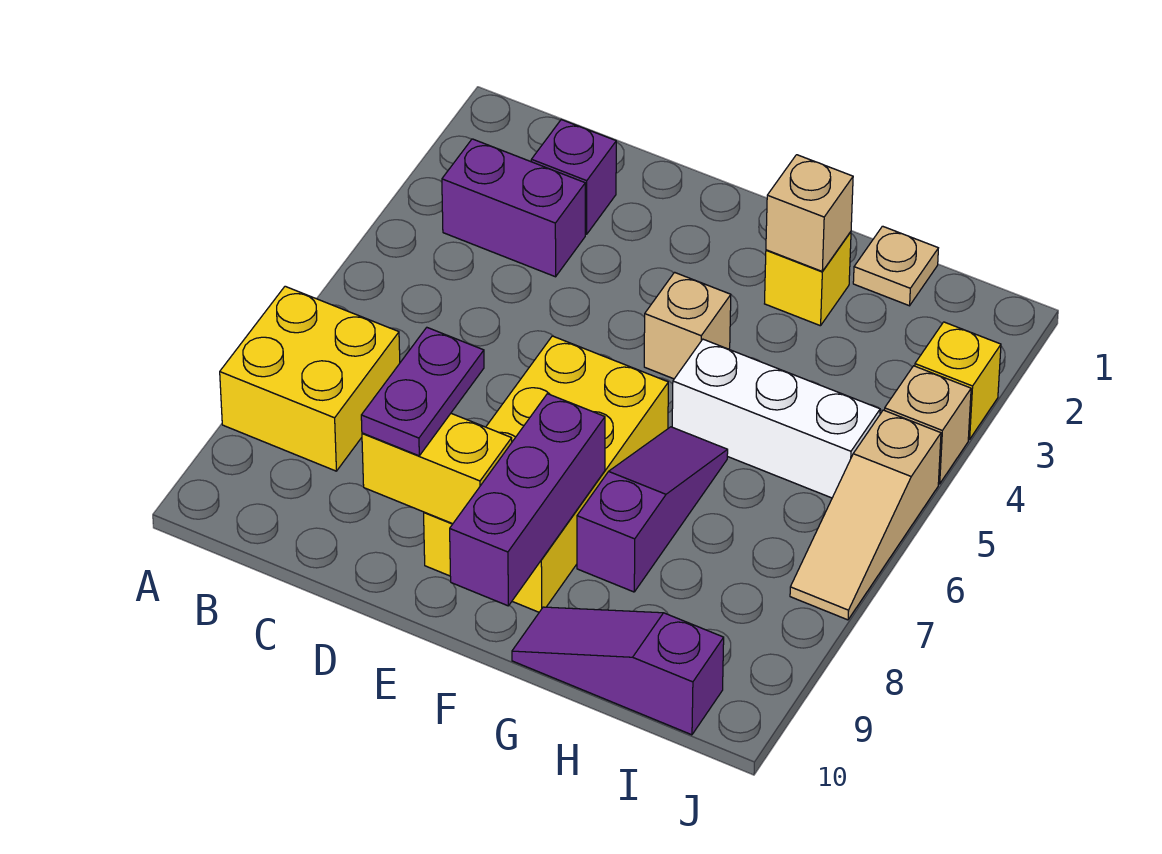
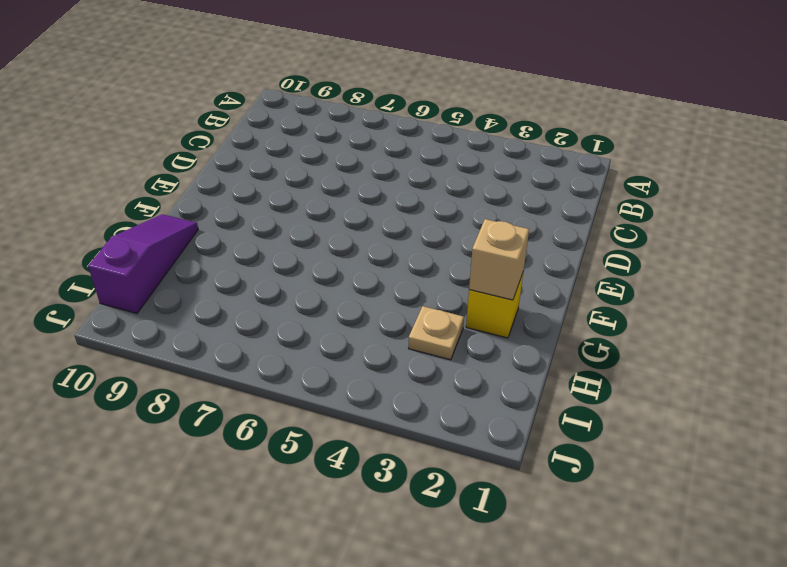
tan 1x1 plate [409,306,464,360] -> tan 1x1 plate moved to [853,226,938,306]
none -> yellow 2x2 brick [220,286,400,471]
none -> purple 1x2 brick [442,139,585,277]
none -> purple 1x1 brick [531,120,616,234]

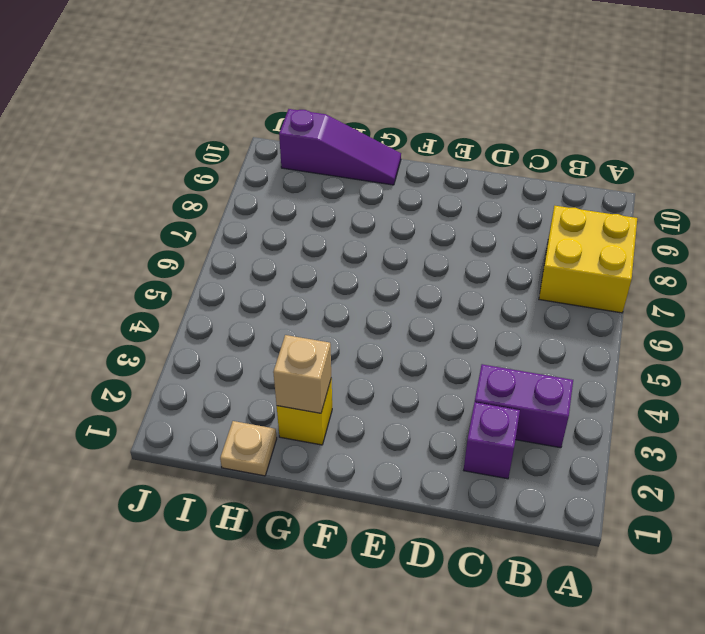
none -> yellow 2x4 brick [424,336,668,612]
none -> tan 1x1 brick [644,272,731,379]
none -> white 1x3 brick [672,339,880,498]

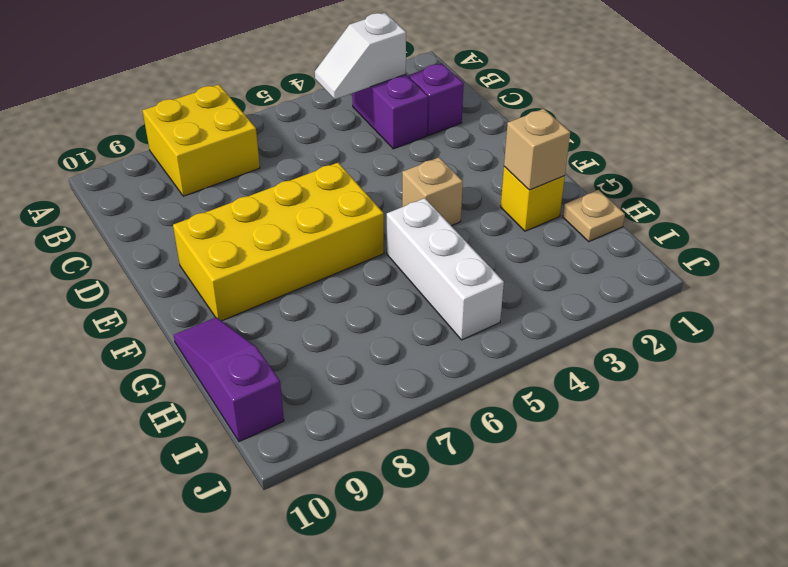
white 1x2 slope [315,13,406,99] -> none
none -> purple 1x3 slope [577,427,728,592]
none -> yellow 1x1 brick [915,322,1001,439]
none -> tan 1x1 brick [885,366,971,484]

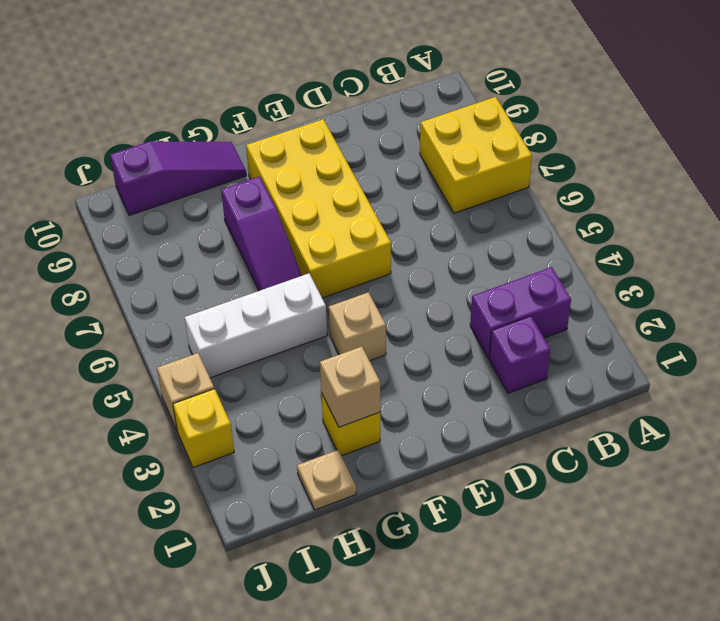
none -> tan 1x3 slope [790,410,941,620]
none -> yellow 1x2 brick [362,414,512,524]
none -> purple 1x3 brick [450,394,605,606]

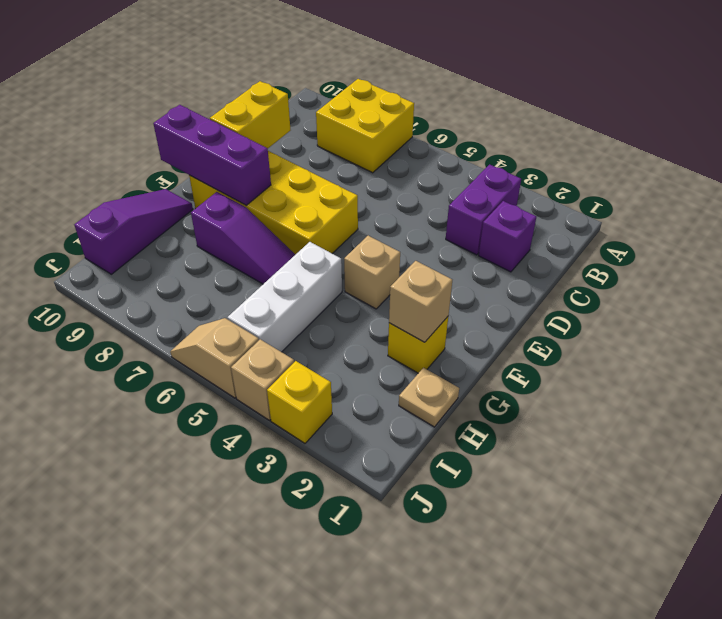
tan 1x2 slope [170,318,259,398] -> tan 1x3 slope [790,410,941,620]
none -> purple 1x2 plate [361,328,484,456]

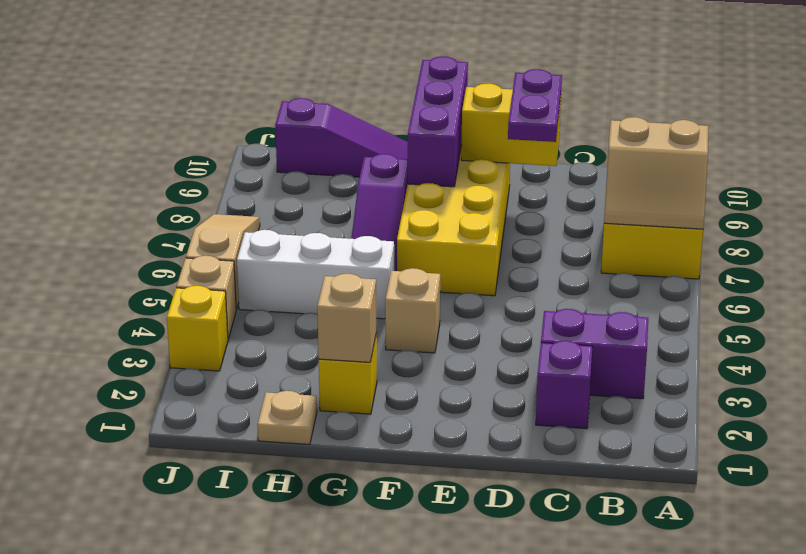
tan 2x2 slope [604,117,708,229] -> none

